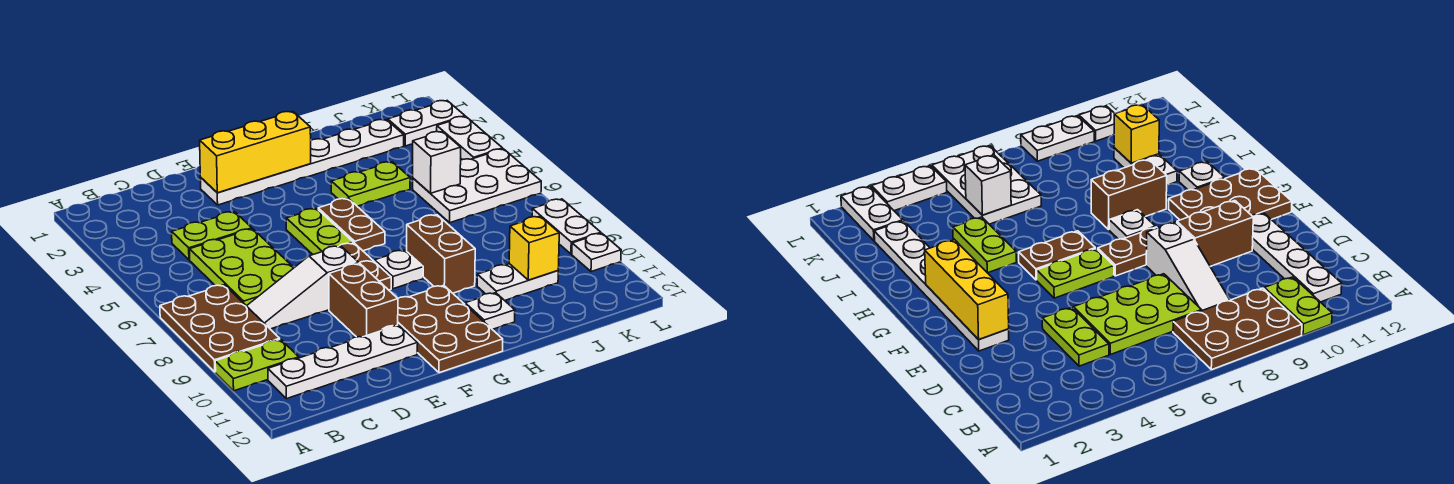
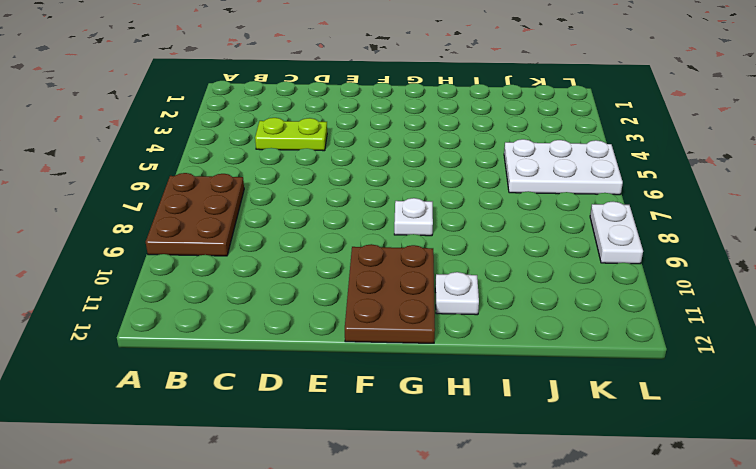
none -> lime 1x2 plate [215,339,299,391]
none -> white 1x4 plate [268,325,418,399]
none -> lime 2x3 plate [190,229,294,306]

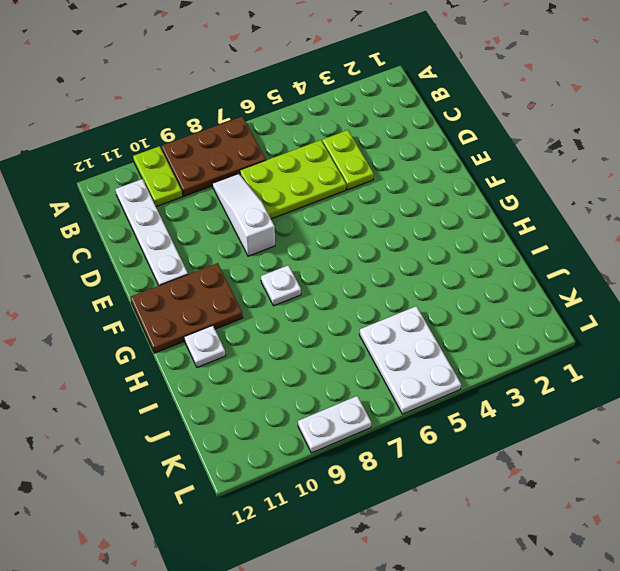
none -> white 1x6 plate [200,120,404,205]
none -> brown 1x2 brick [329,264,398,337]
none -> lime 1x2 plate [286,208,353,254]

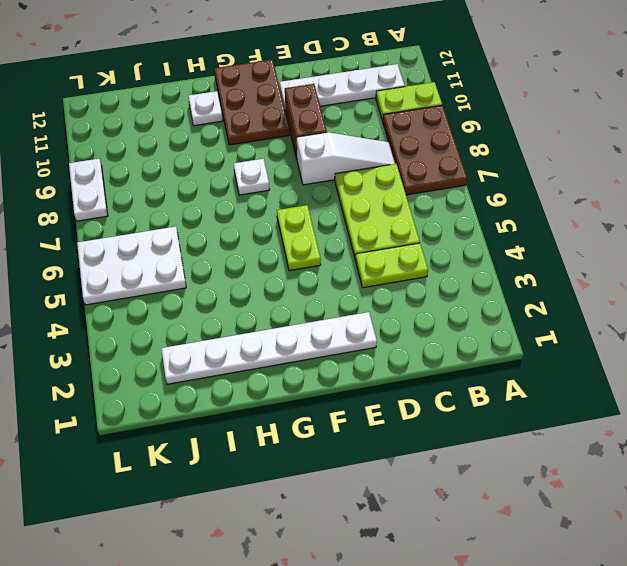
none -> brown 1x2 plate [340,243,391,290]
none -> brown 1x2 plate [318,198,385,251]
none -> lime 1x2 plate [331,162,410,206]

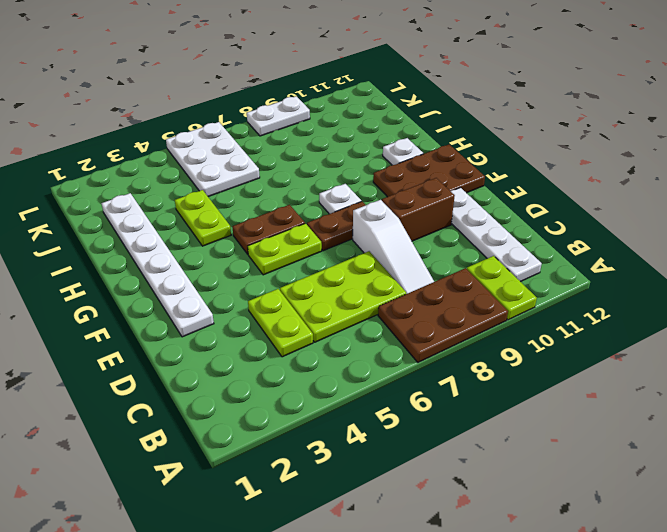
none -> brown 1x2 brick [407,215,475,293]
none -> white 1x2 plate [477,264,558,300]
none -> white 1x2 plate [388,101,465,146]

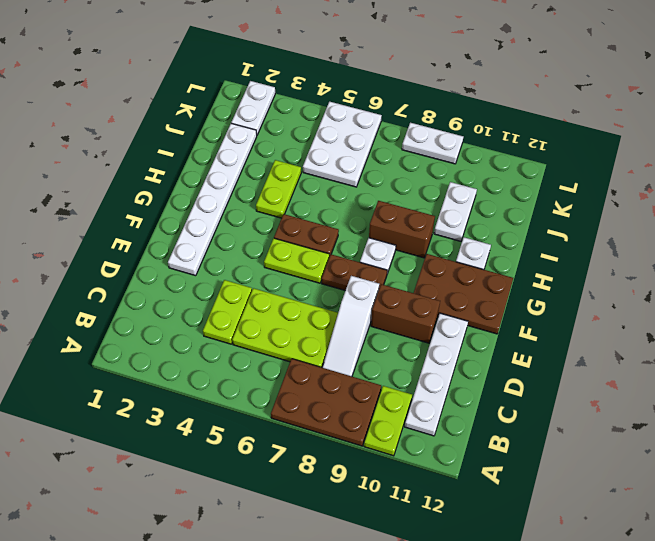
none -> white 1x2 plate [437,117,503,160]
none -> white 1x1 plate [572,233,621,272]
none -> yellow 1x3 brick [200,112,311,193]

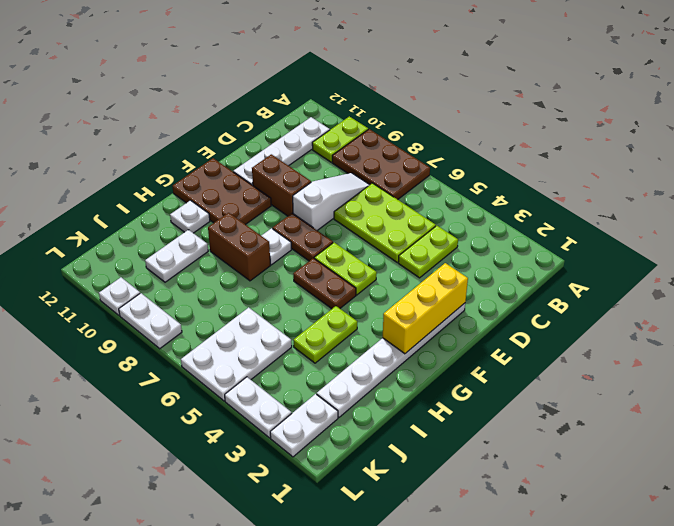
none -> white 1x1 brick [413,132,461,193]
none -> yellow 1x1 brick [509,216,559,280]

